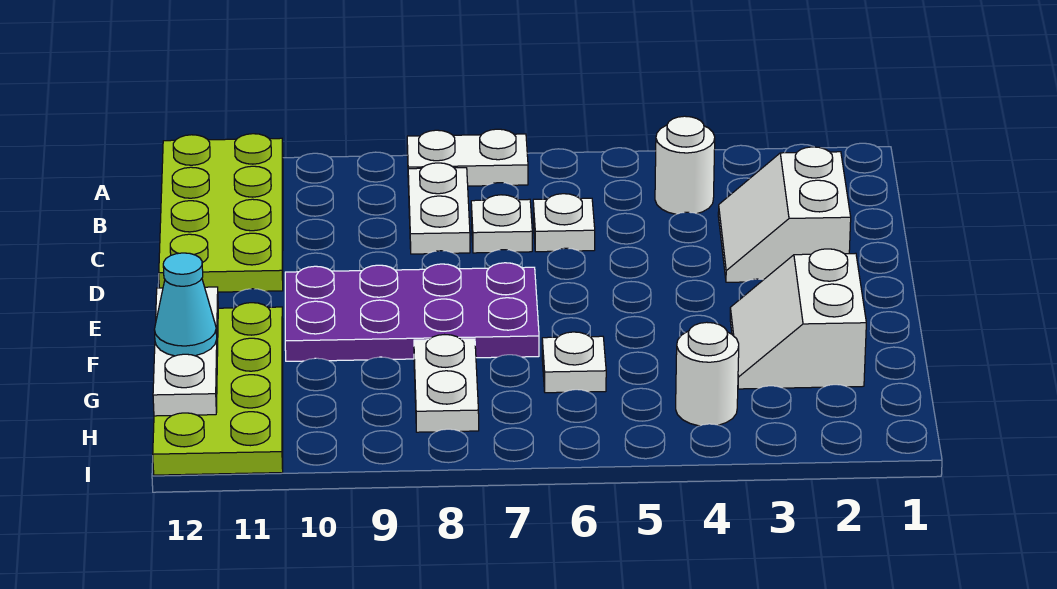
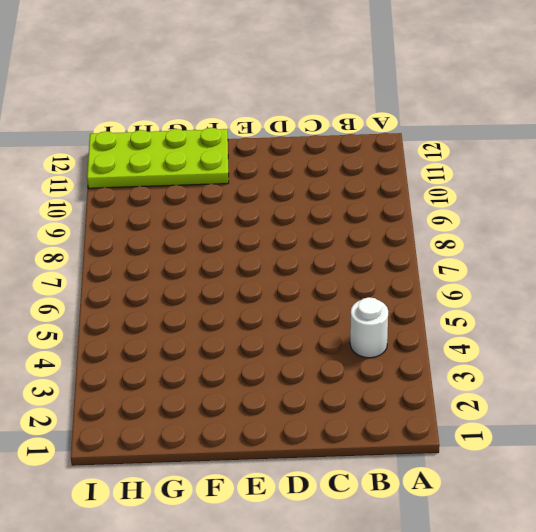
none -> white 1x2 plate [407,129,528,187]
none -> lime 2x4 plate [159,134,283,292]
none -> white 1x2 plate [408,163,470,254]

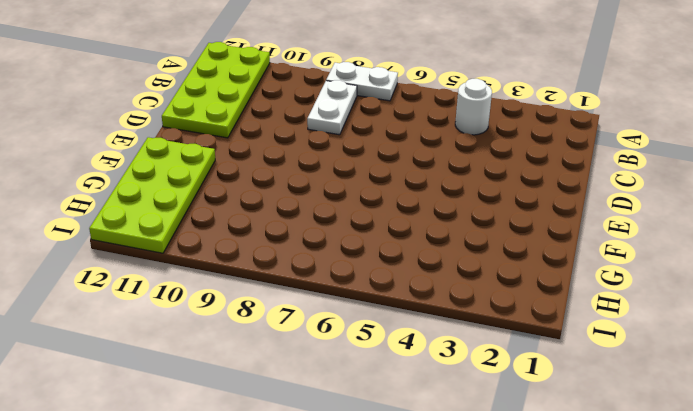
none -> white 2x2 slope [718,147,851,282]
none -> white 1x1 plate [533,194,595,252]
none -> white 1x1 plate [471,195,532,253]

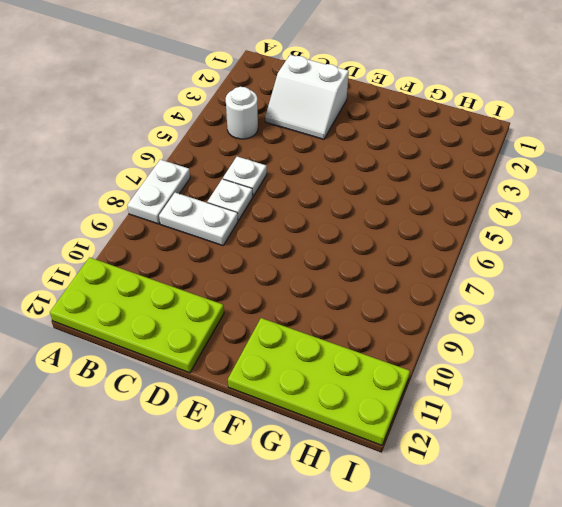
none -> purple 2x4 plate [285,263,539,361]
none -> white 2x2 slope [730,249,866,389]
none -> white 1x1 plate [542,332,606,393]

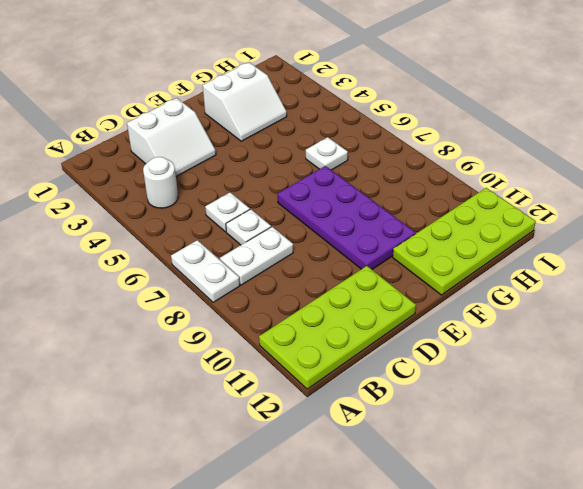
none -> white 1x2 plate [414,335,479,432]
none -> white 1x1 round brick [676,322,739,426]
none -> white 1x3 plate [153,287,218,416]

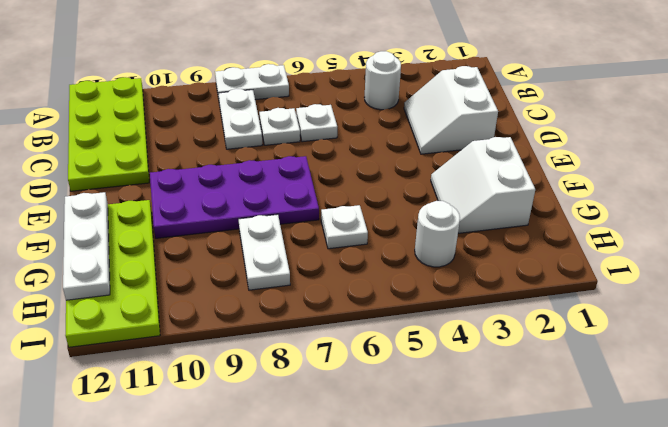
none -> cyan 1x1 cone [154,253,217,356]

